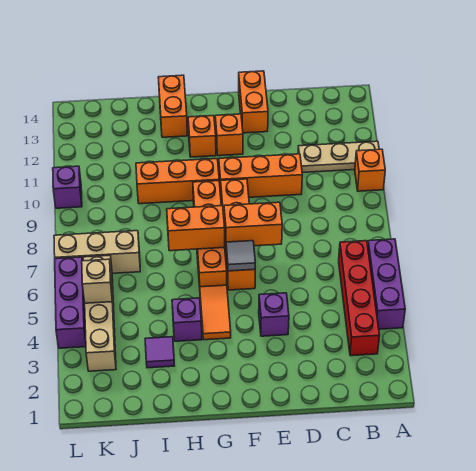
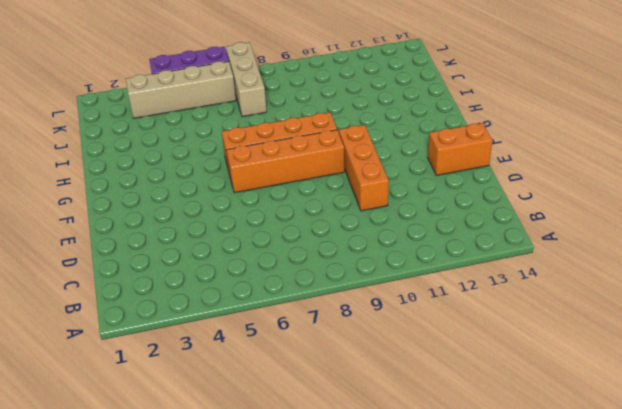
none -> purple 1x3 brick [368,239,405,329]
none -> orange 1x1 brick [355,149,385,191]
none -> tan 1x3 plate [298,141,379,173]

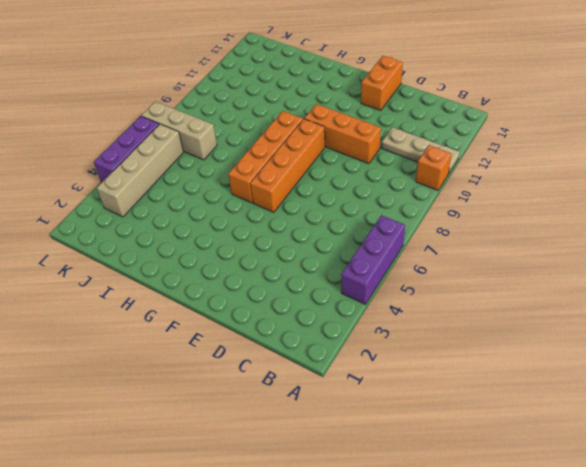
none -> red 1x4 brick [339,241,380,356]
none -> purple 1x1 brick [259,293,289,336]
none -> orange 1x1 brick [215,114,243,156]

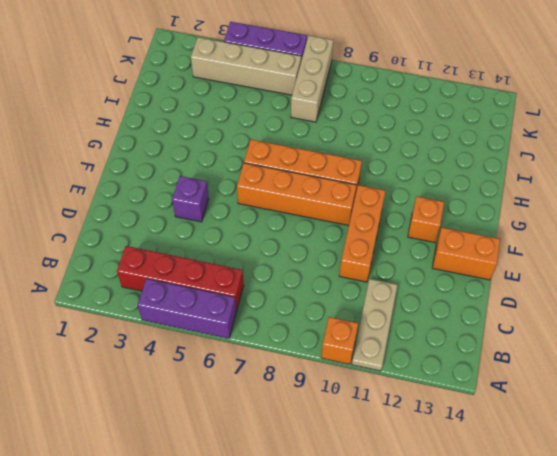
none -> orange 1x2 tile [200,285,231,340]
none -> orange 1x3 brick [136,159,219,204]
none -> orange 1x1 brick [188,116,216,157]

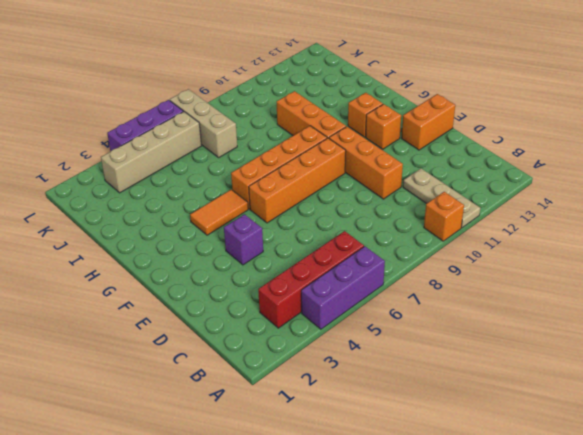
none -> purple 1x1 brick [172,298,202,341]
none -> orange 1x2 brick [158,75,187,137]
none -> purple 1x1 tile [145,337,174,368]

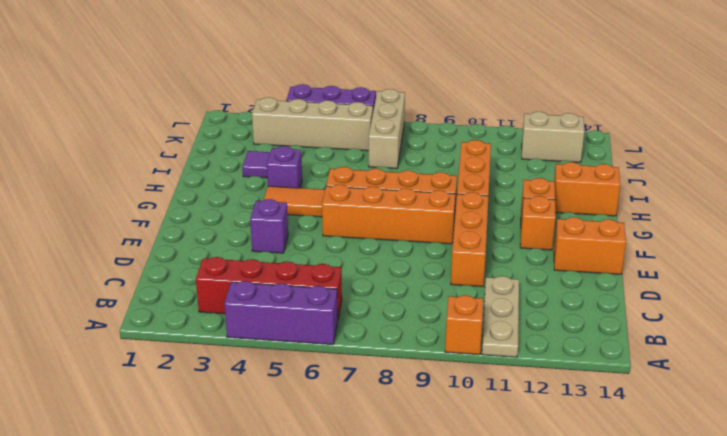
tan 1x2 brick [522,112,584,162] -> none
none -> purple 1x1 brick [53,166,82,208]
none -> orange 1x2 brick [224,202,282,246]
none -> grey 1x1 tile [226,241,255,271]

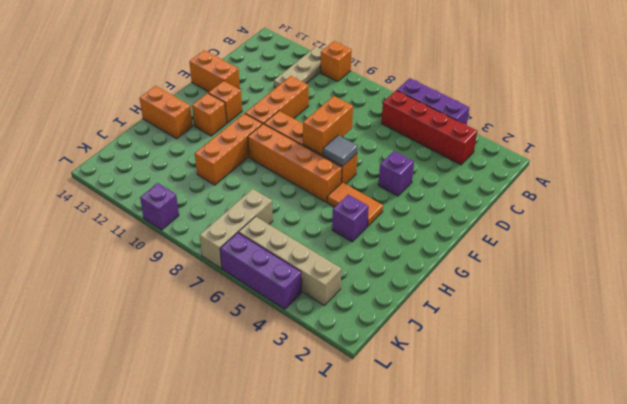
none -> purple 1x1 tile [145,337,174,368]
none -> orange 1x2 brick [167,206,225,251]
none -> tan 1x1 brick [82,259,112,303]

